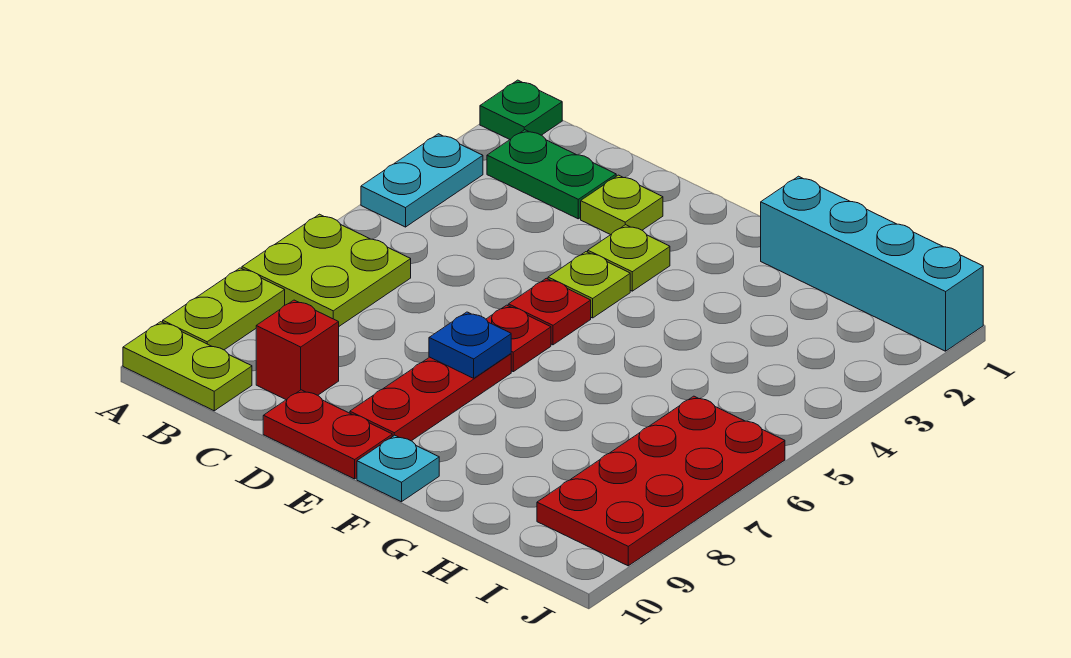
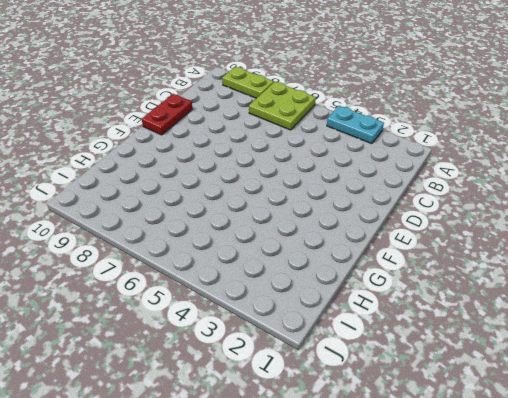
none -> green 1x1 plate [480,80,562,139]
none -> lime 1x2 plate [123,322,252,411]
none -> green 1x2 plate [487,130,616,219]

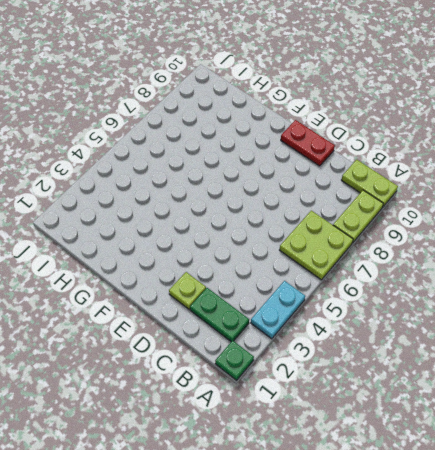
none -> red 1x1 brick [256,300,339,400]
none -> lime 1x1 plate [588,225,670,291]
none -> lime 1x1 plate [548,252,630,318]

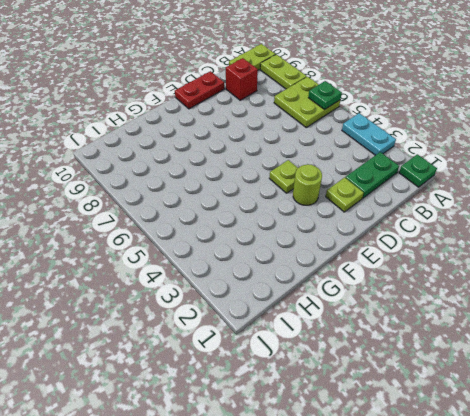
green 1x1 plate [308,81,342,109] -> none
lime 1x1 round brick [293,164,322,205] -> lime 1x1 plate [588,225,670,291]
none -> red 1x1 plate [508,278,591,345]
none -> red 1x1 plate [486,305,551,372]
none -> red 1x3 plate [350,354,511,441]

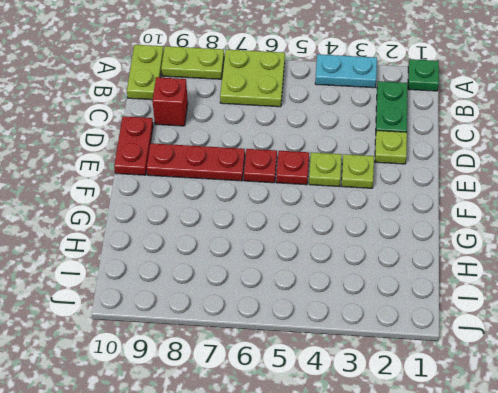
none -> cyan 1x1 plate [357,435,439,502]
none -> cyan 1x4 brick [761,176,983,351]
none -> red 2x4 plate [537,396,785,566]

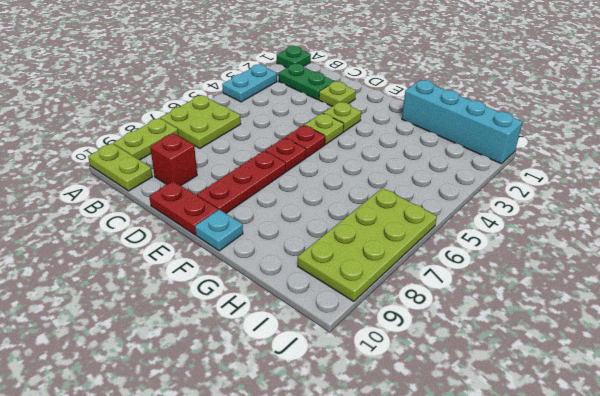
lime 2x4 plate [298,188,437,301] -> red 2x4 plate [537,396,785,566]
none -> blue 1x1 plate [429,312,511,378]

